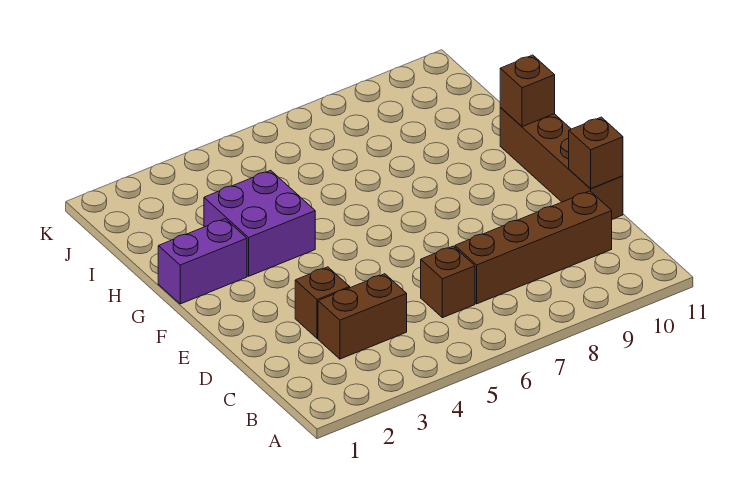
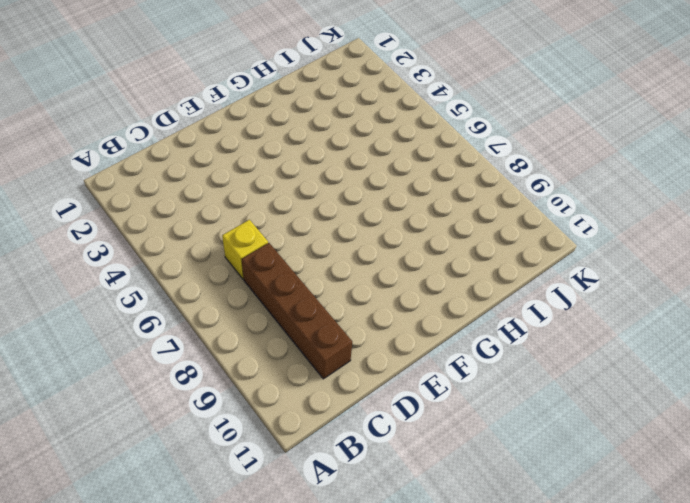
yellow 1x1 brick [222,220,268,279] -> brown 1x1 brick [421,246,475,318]
none -> brown 1x2 brick [318,274,407,359]
none -> brown 1x1 brick [295,267,350,338]

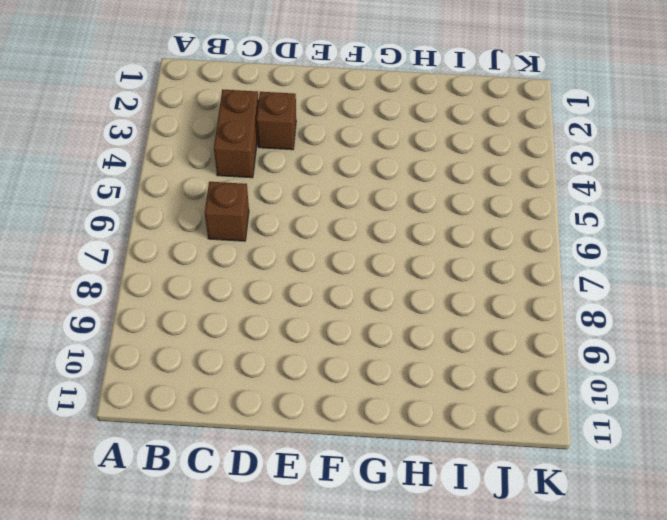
none -> brown 1x4 brick [455,191,612,304]
none -> brown 1x4 brick [500,108,623,219]

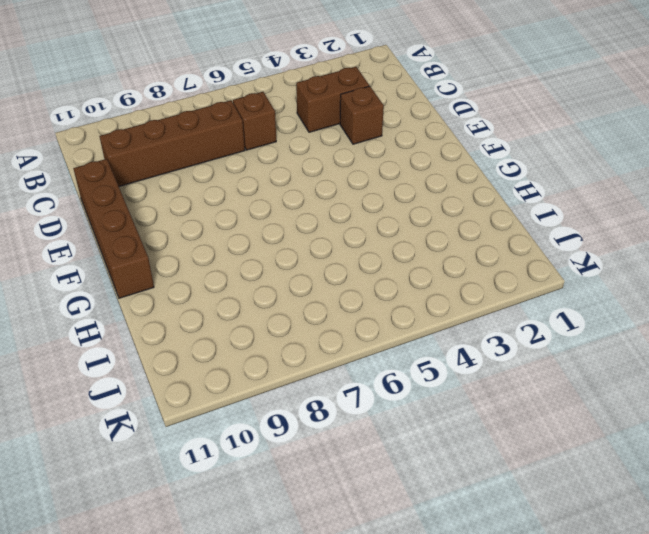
none -> purple 1x2 brick [158,219,247,304]
none -> purple 2x2 brick [204,170,315,276]

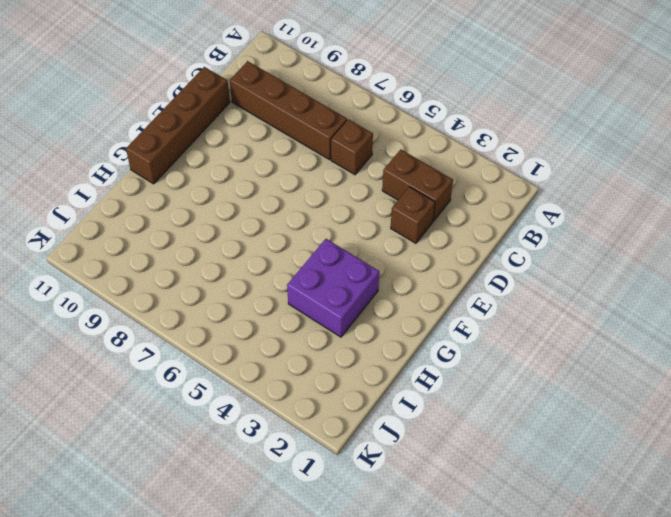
none -> purple 1x2 brick [158,219,247,304]
none -> brown 1x1 brick [569,117,623,189]

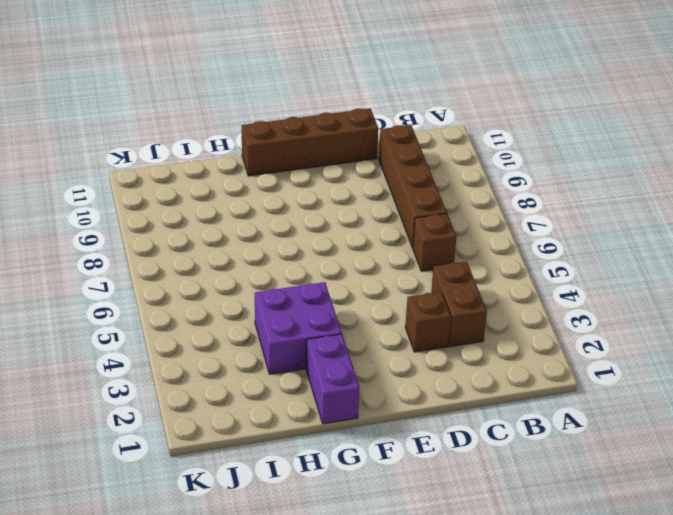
none -> brown 1x1 brick [569,117,623,189]
none -> brown 1x1 brick [500,55,555,127]

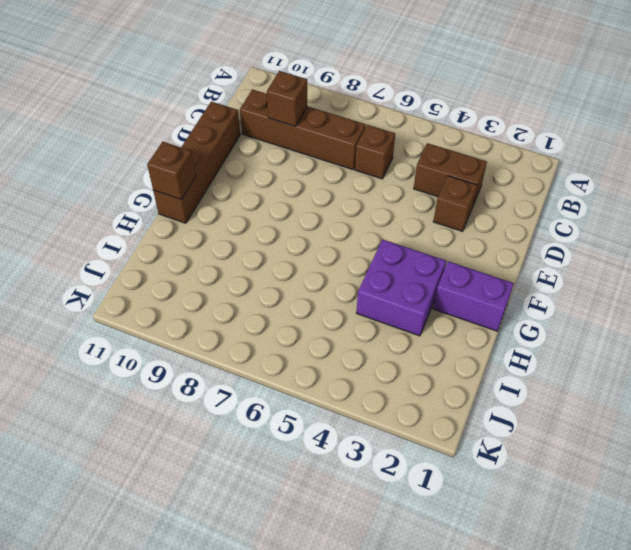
brown 1x1 brick [267,71,307,126] -> brown 1x1 brick moved to [569,117,623,189]

